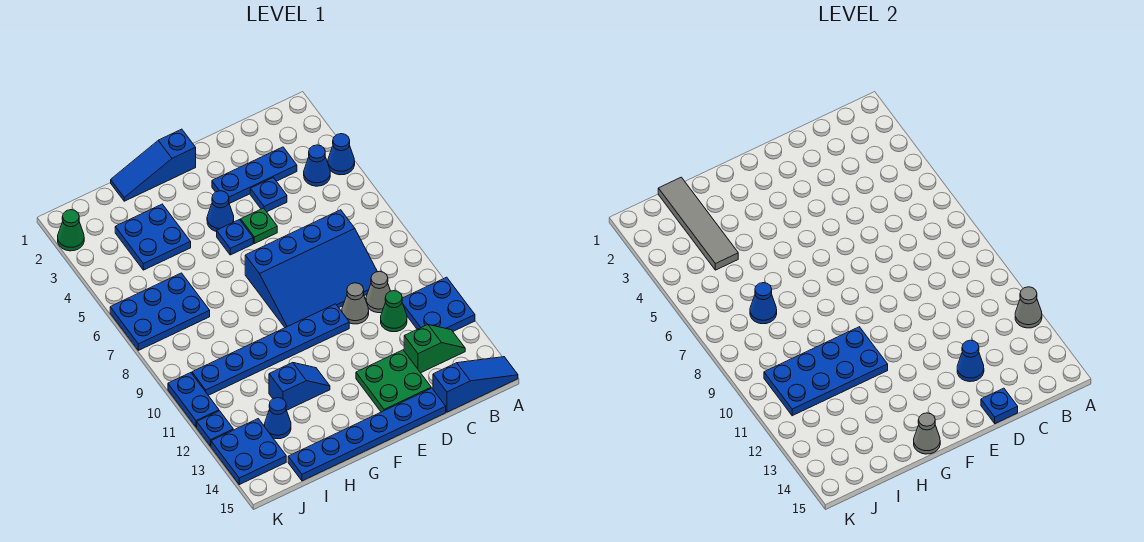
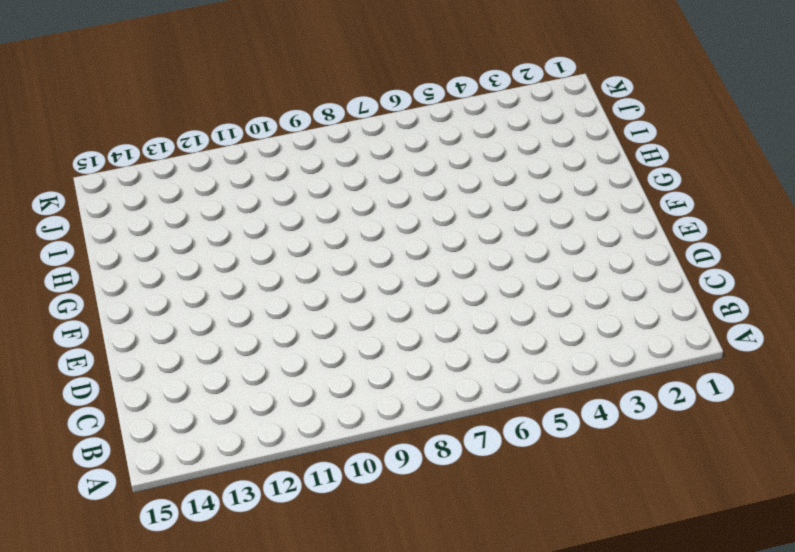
none -> blue 1x1 cone [328,134,355,175]
none -> blue 2x2 plate [402,277,475,331]
none -> blue 1x3 slope [433,357,518,412]
none -> blue 1x1 cone [304,145,330,186]

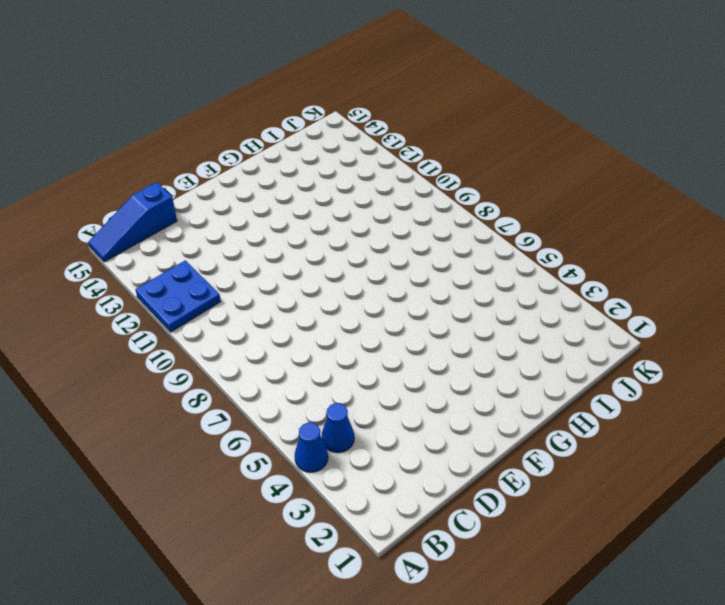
none -> green 1x2 slope [404,325,465,373]
none -> blue 1x3 plate [212,147,297,204]
none -> blue 3x4 slope [245,210,377,328]
none -> grey 1x1 cone [366,271,390,313]

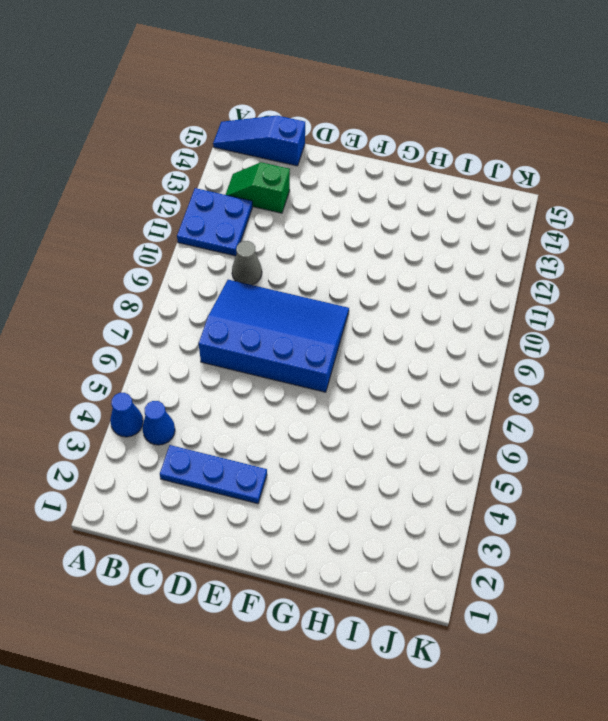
none -> green 1x1 cone [381,291,407,332]
none -> blue 1x1 plate [250,178,287,212]
none -> grey 1x1 cone [342,283,369,324]
none -> green 2x2 plate [356,350,431,412]

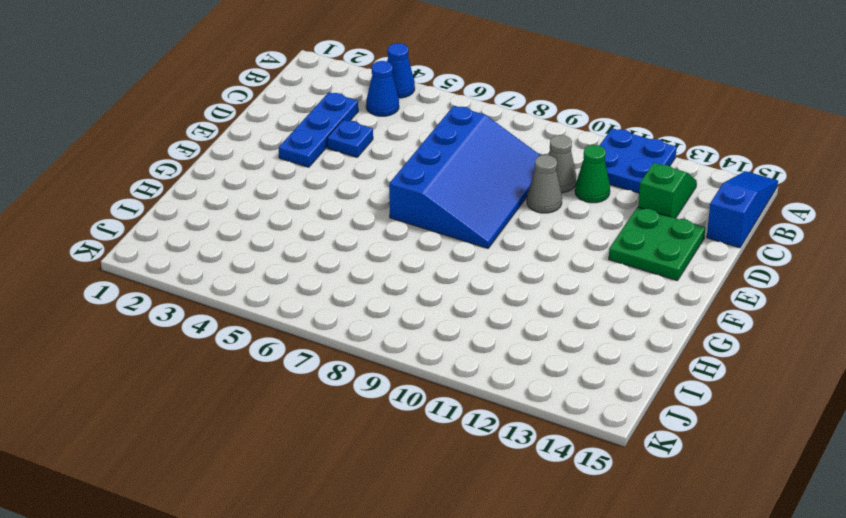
none -> blue 1x6 plate [288,388,446,481]
none -> green 1x1 plate [241,208,277,244]
none -> blue 1x6 plate [192,304,349,395]
none -> blue 1x3 slope [111,129,196,201]

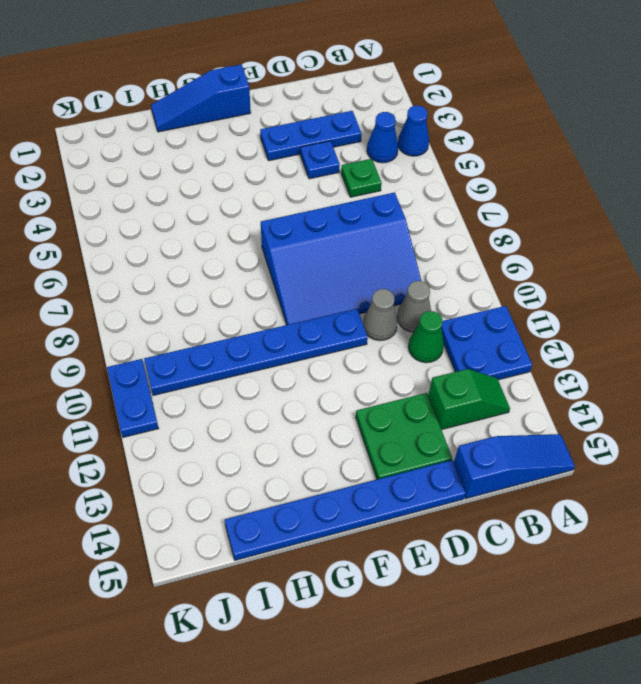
green 1x1 plate [341,159,382,197] -> green 1x1 plate moved to [241,208,277,244]
none -> blue 1x1 cone [207,191,234,231]
none -> blue 1x1 plate [217,220,253,255]
none -> blue 1x2 slope [269,363,330,410]
none -> blue 2x2 plate [115,204,191,270]

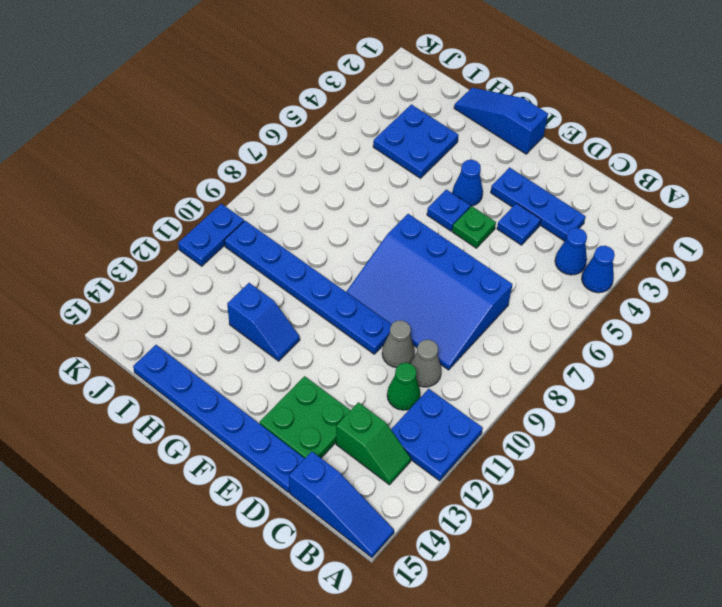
none -> blue 2x3 plate [110,273,210,350]
none -> blue 1x1 cone [264,398,291,439]
none -> blue 2x2 plate [211,419,286,485]
none -> green 1x1 cone [58,210,84,251]

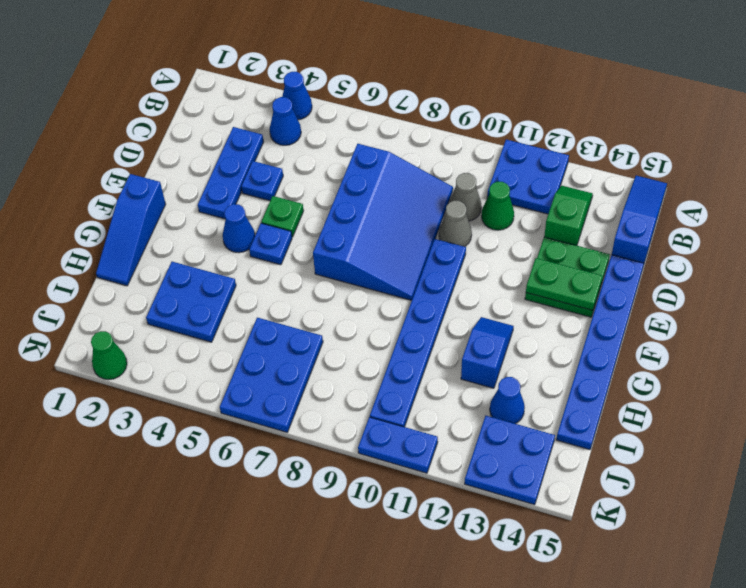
green 1x2 plate [526,258,602,310] -> none
none -> blue 1x1 plate [197,411,233,446]
none -> grey 1x1 cone [1015,287,1042,328]
none -> blue 1x1 cone [957,340,984,382]
none -> blue 1x1 plate [981,388,1018,424]

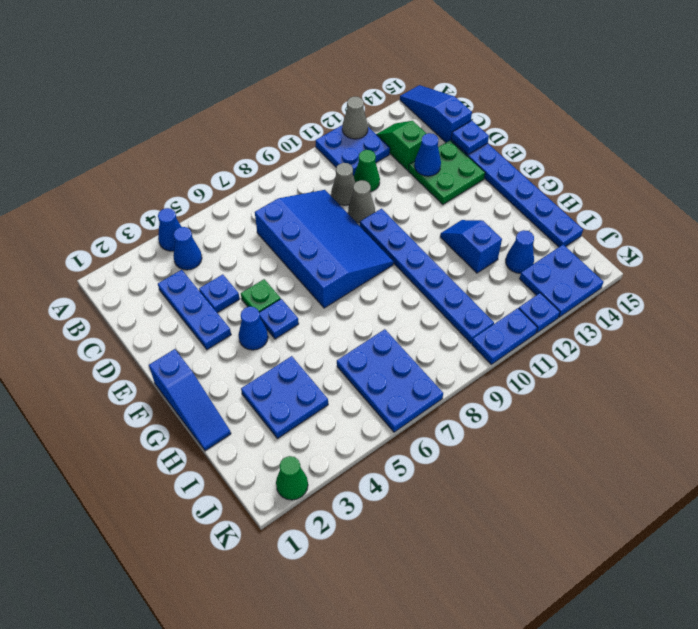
none -> blue 2x4 plate [764,327,888,416]
none -> grey 1x1 cone [914,413,940,454]
none -> grey 1x4 tile [658,177,738,270]
none -> blue 1x1 cone [750,283,777,324]

